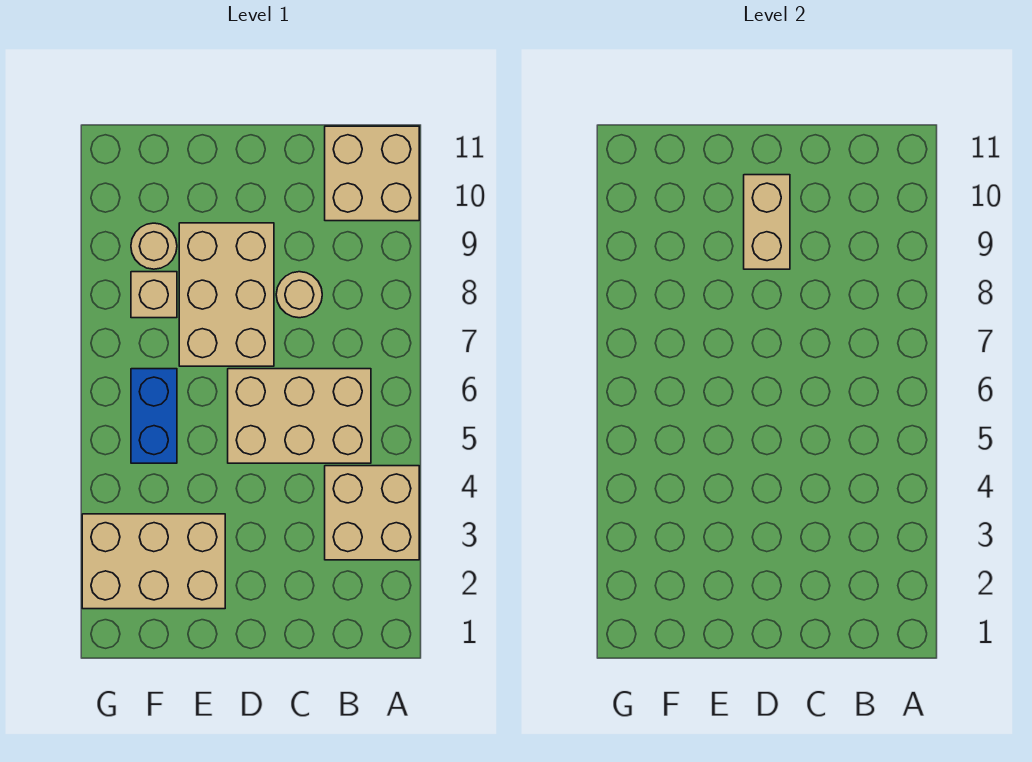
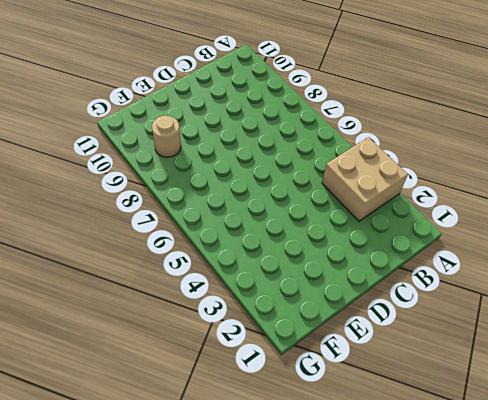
none -> tan 2x2 brick [325,126,419,221]
none -> tan 2x3 brick [228,369,371,463]

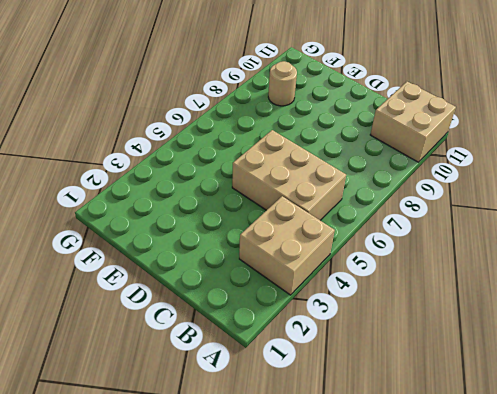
none -> tan 1x1 round brick [276,272,322,318]
none -> tan 2x3 brick [179,223,274,366]

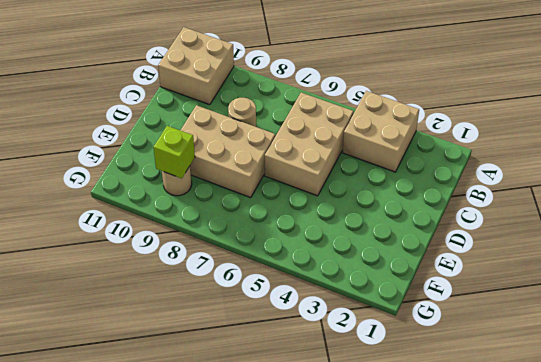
lime 1x1 brick [153,126,195,178] -> none
none -> tan 2x3 brick [82,514,225,609]
none -> blue 1x2 brick [131,369,177,463]

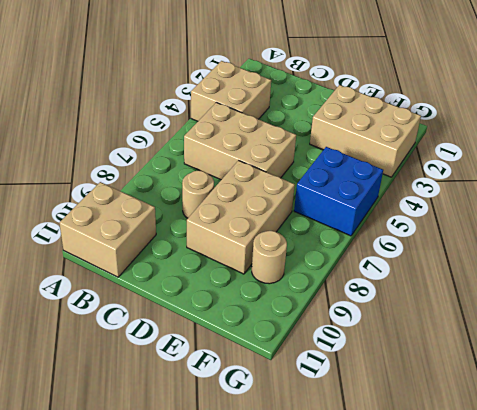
blue 2x2 brick [294,147,383,236] -> blue 1x2 brick [131,369,177,463]
none -> tan 1x1 brick [131,272,177,318]
none -> tan 1x2 brick [744,175,790,269]

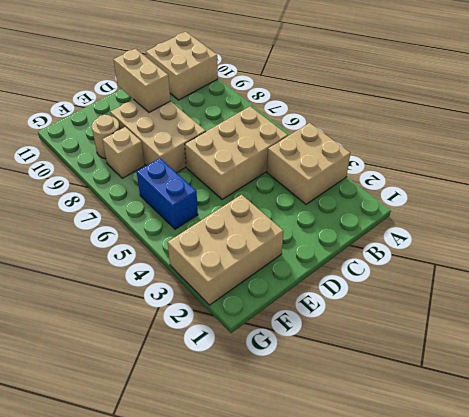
none -> tan 1x1 round brick [276,272,322,318]

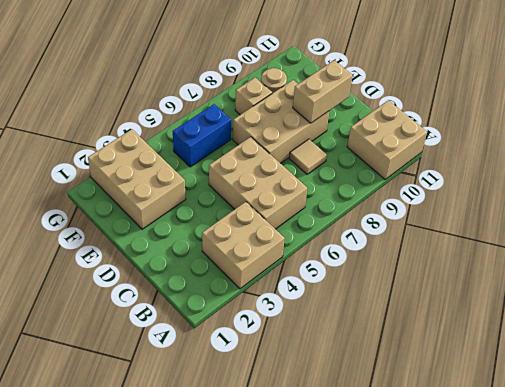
tan 1x1 tile [289,139,327,174] -> tan 1x1 round brick [276,272,322,318]

